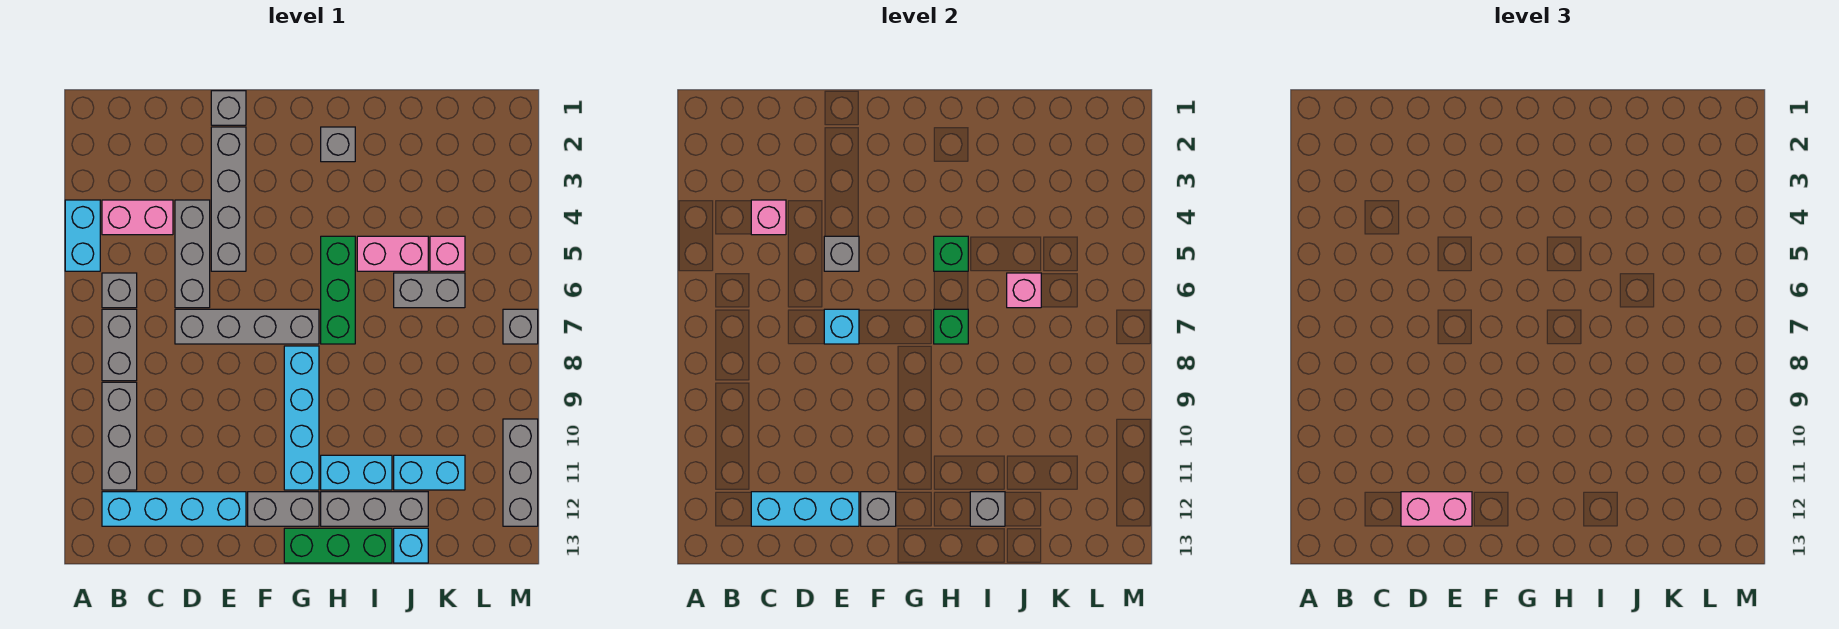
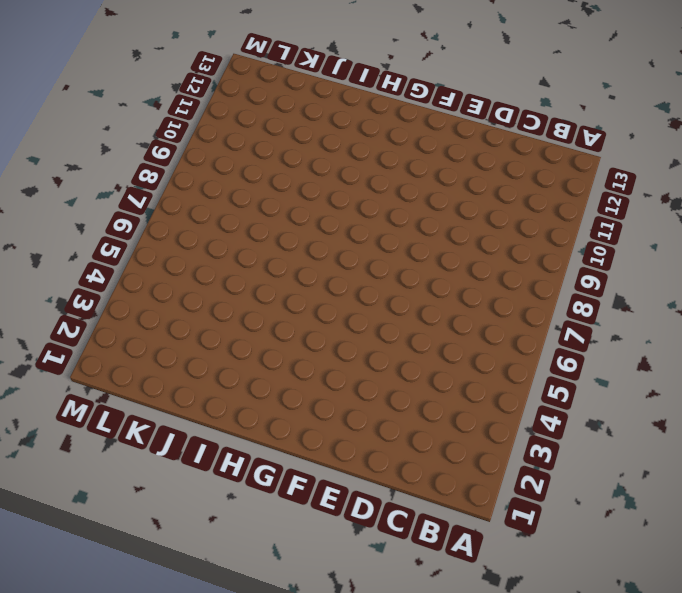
none -> cyan 1x2 brick [65,200,100,271]
none -> pink 1x2 brick [102,200,173,235]
none -> grey 1x1 brick [102,273,137,308]
none -> grey 1x2 brick [102,309,137,381]

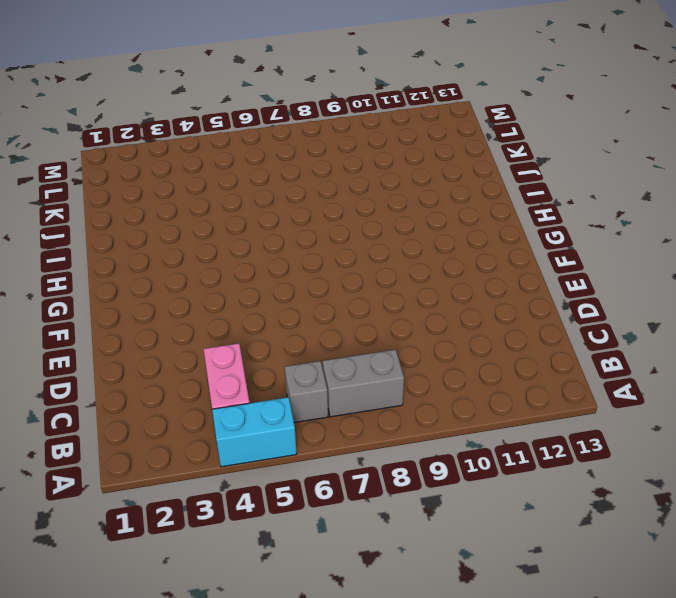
none -> grey 1x3 brick [102,382,137,490]
none -> cyan 1x4 brick [102,492,246,526]
none -> grey 1x3 brick [175,200,210,308]
none -> grey 1x4 brick [175,309,319,344]

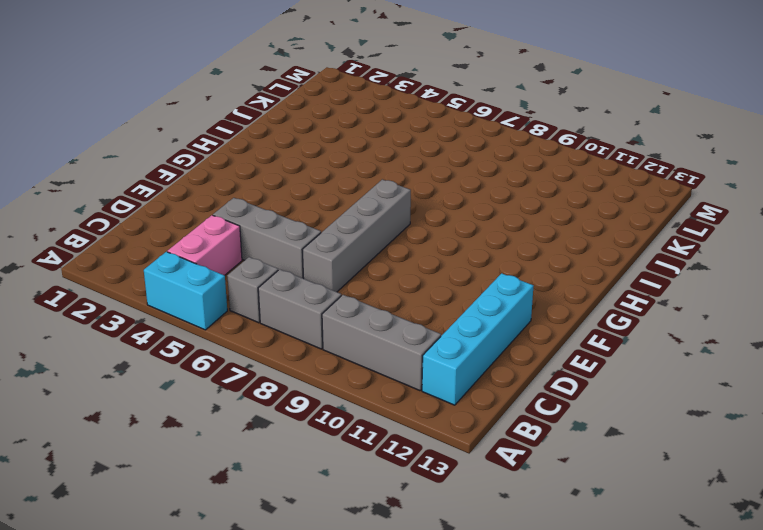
none -> grey 1x1 brick [211,91,246,125]
none -> grey 1x4 brick [211,127,246,271]
none -> grey 1x2 brick [248,492,319,526]
none -> cyan 1x4 brick [284,346,319,490]

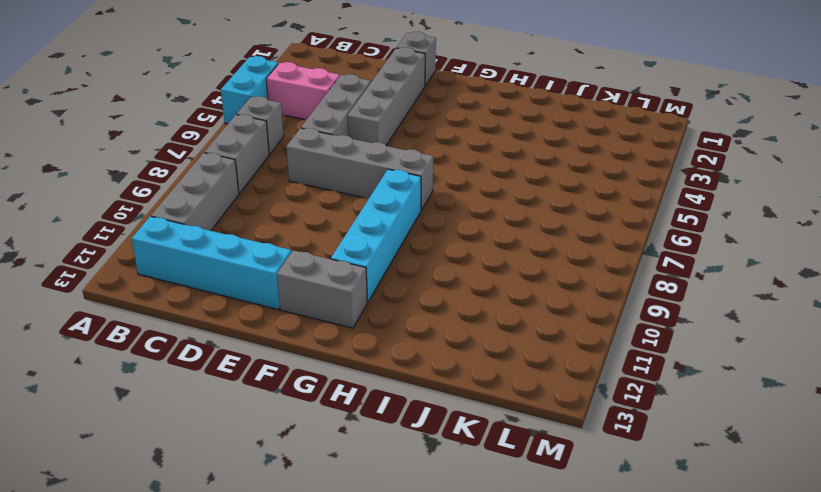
none -> green 1x3 brick [284,528,392,563]
none -> grey 1x1 brick [321,127,355,162]
none -> green 1x3 brick [321,236,355,344]
none -> cyan 1x2 brick [321,455,392,490]

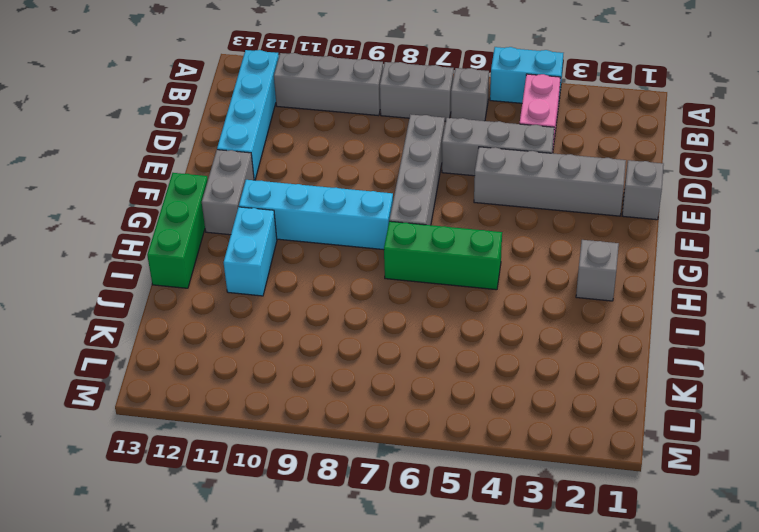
none -> grey 1x3 brick [321,492,428,526]
none -> pink 1x2 brick [357,236,428,271]
none -> grey 1x2 brick [394,273,465,308]
none -> cyan 1x2 brick [394,455,465,490]

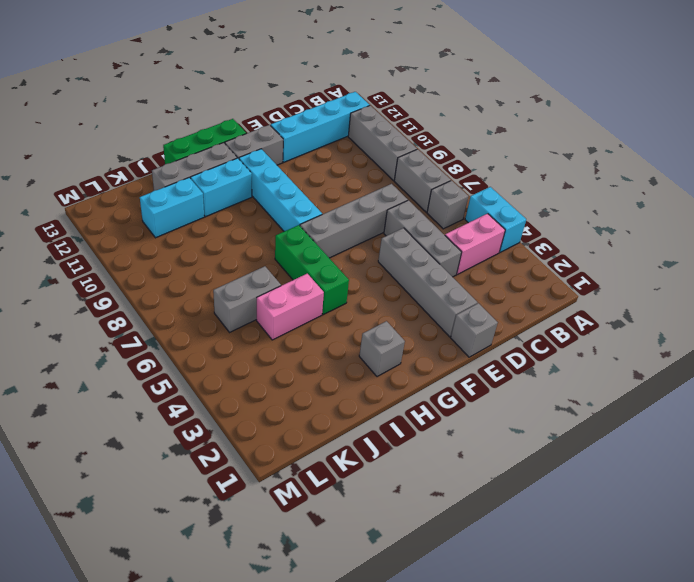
none -> cyan 1x1 brick [394,528,428,563]
none -> pink 1x1 brick [430,236,465,271]
none -> grey 1x1 brick [503,309,538,344]
none -> grey 1x3 brick [503,419,538,526]

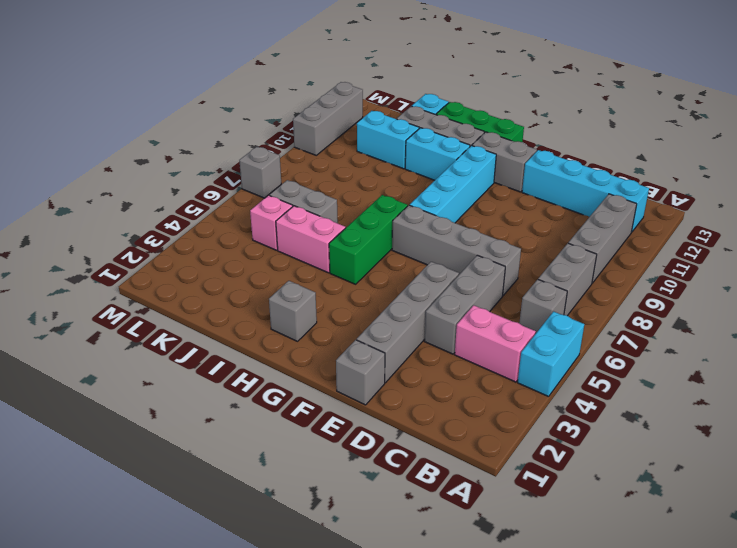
none -> pink 1x1 brick [751,200,786,235]
none -> cyan 1x3 brick [751,492,859,526]
none -> grey 1x1 brick [824,236,859,271]
none -> cyan 1x1 brick [824,309,859,344]

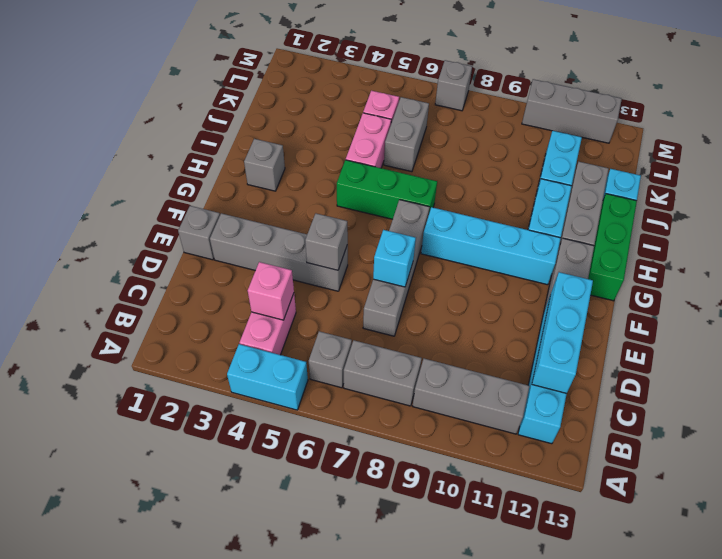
none -> grey 1x3 brick [175,200,210,308]
none -> grey 1x1 brick [861,492,896,526]
none -> green 1x1 brick [934,236,968,271]
none -> green 1x1 brick [934,309,968,344]

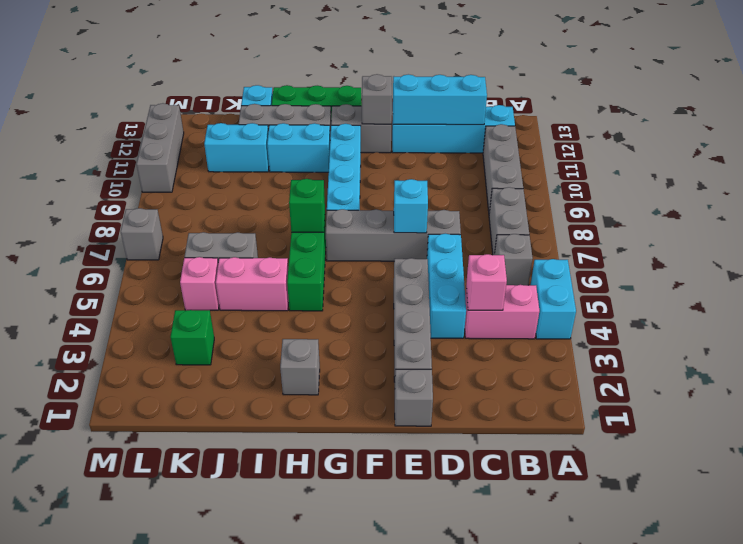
cyan 1x3 brick [427,233,466,338] -> grey 1x3 brick [175,200,210,308]
green 1x1 brick [170,310,214,365] -> green 1x1 brick moved to [934,236,968,271]
none -> grey 1x1 brick [824,236,859,271]
none -> grey 1x1 brick [970,492,1005,526]
none -> pink 1x1 brick [1007,273,1041,308]
none -> pink 1x2 brick [1401,492,1472,526]

